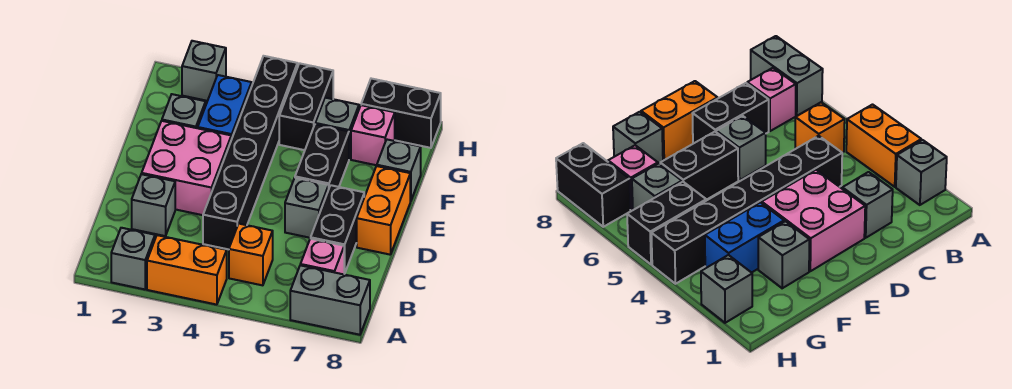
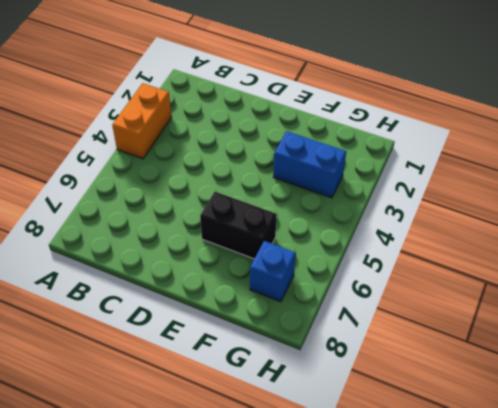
blue 1x1 brick [250,241,296,302] -> pink 1x1 brick [351,105,395,165]
none -> grey 1x1 brick [111,228,155,289]
none -> grey 1x2 brick [290,265,370,335]
none -> orange 1x1 brick [229,224,273,285]

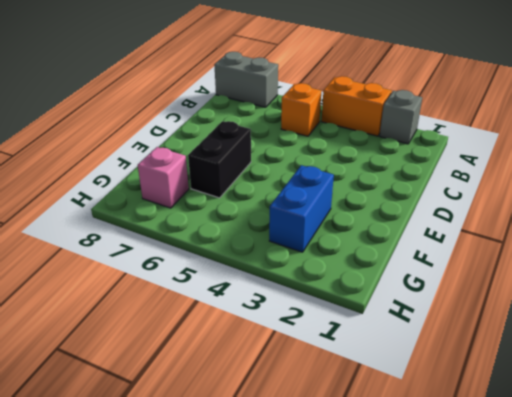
none -> pink 1x1 brick [300,239,344,274]
none -> grey 1x1 brick [132,174,175,236]
none -> black 1x6 brick [203,56,297,249]

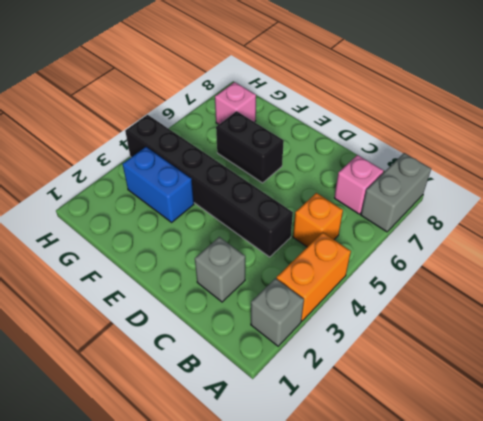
none -> black 1x2 brick [311,185,364,274]
none -> pink 2x2 brick [142,121,231,215]
none -> grey 1x1 brick [285,178,329,238]

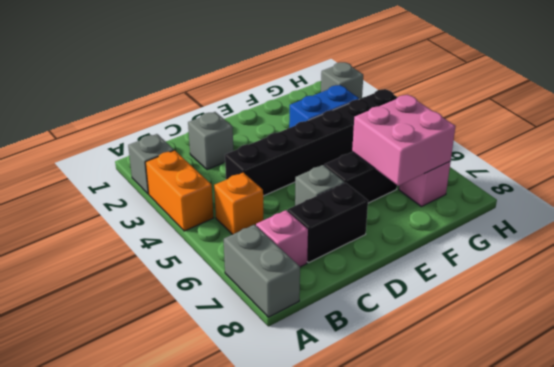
pink 2x2 brick [352,95,456,186] -> pink 2x2 brick moved to [142,121,231,215]
none -> orange 1x2 brick [357,166,410,255]
none -> grey 1x1 brick [162,94,206,128]
none -> grey 1x1 brick [377,140,421,201]

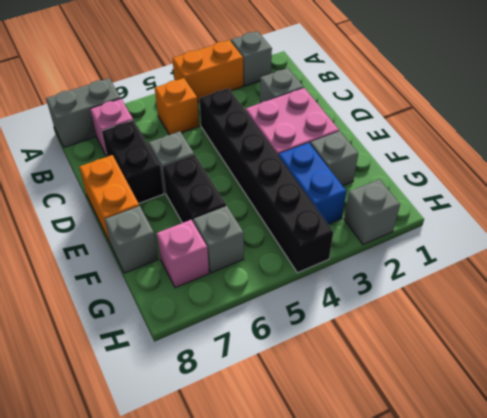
none -> black 1x2 brick [279,63,333,150]
none -> black 1x2 brick [361,79,441,148]

